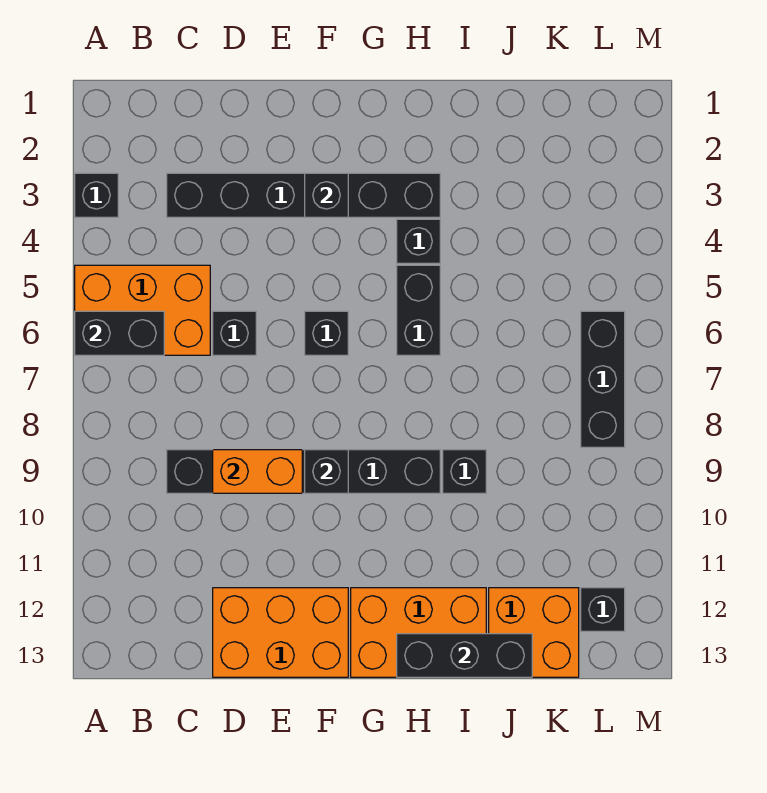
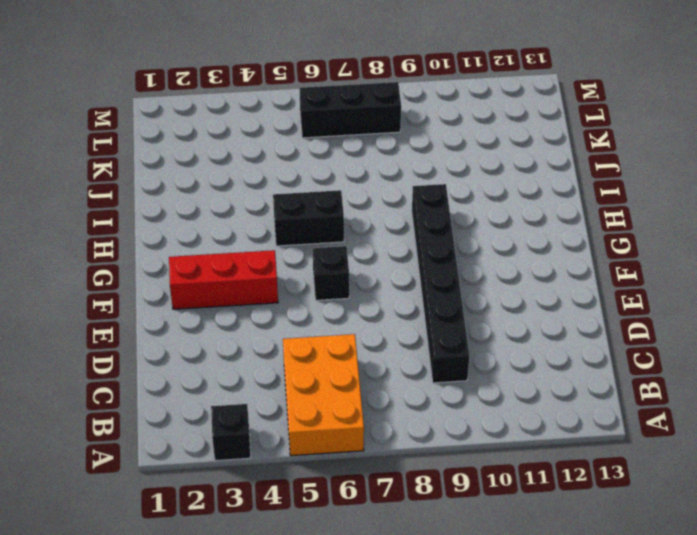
red 1x3 brick [169,250,278,309] -> black 1x6 brick [167,173,440,217]
none -> black 1x1 brick [213,311,256,355]
none -> orange 2x3 brick [213,588,348,677]
none -> orange 2x3 brick [351,588,486,677]

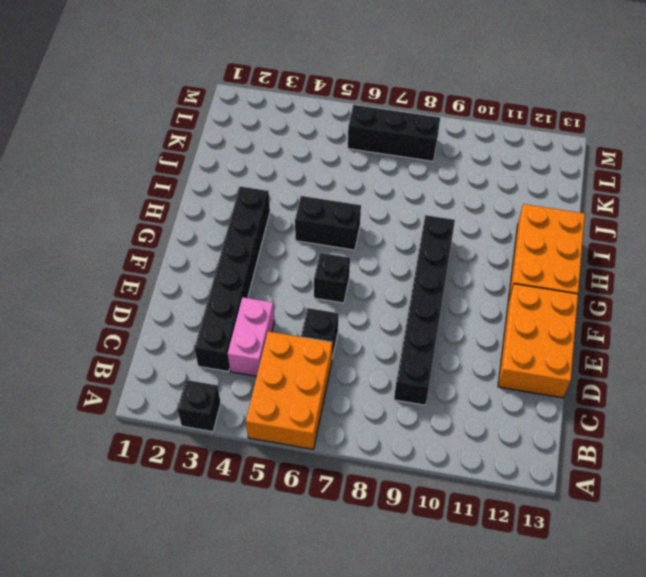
pink 1x2 brick [228,297,275,376] -> none
none -> black 1x1 brick [397,219,440,263]
none -> black 1x1 brick [443,450,486,493]
none -> orange 2x2 brick [489,588,579,677]

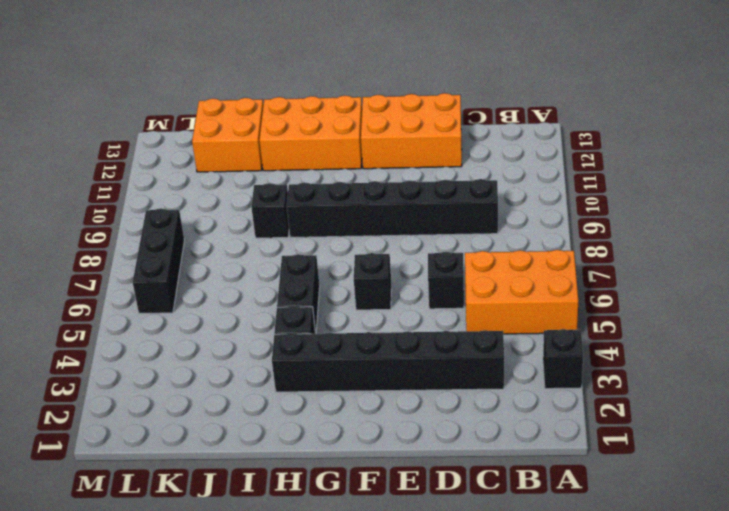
none -> black 1x1 brick [581,588,625,631]
none -> black 1x2 brick [75,311,164,355]
none -> orange 1x2 brick [213,450,302,493]

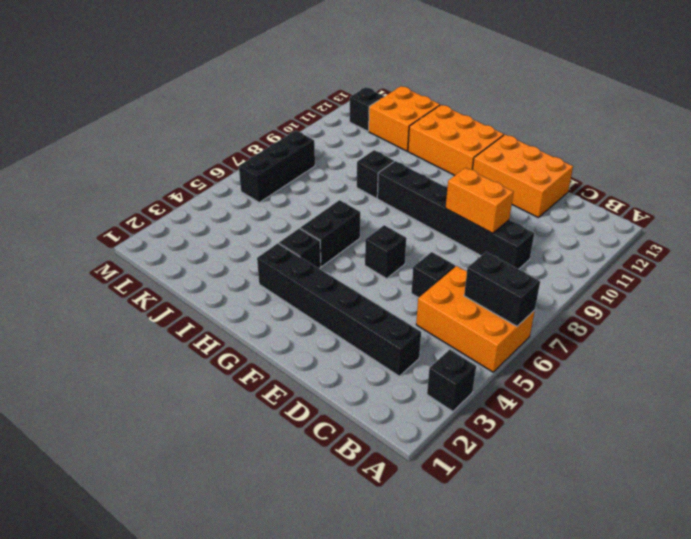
none -> black 1x1 brick [305,173,348,217]
none -> black 1x1 brick [305,450,348,493]
none -> black 1x3 brick [397,634,532,677]

